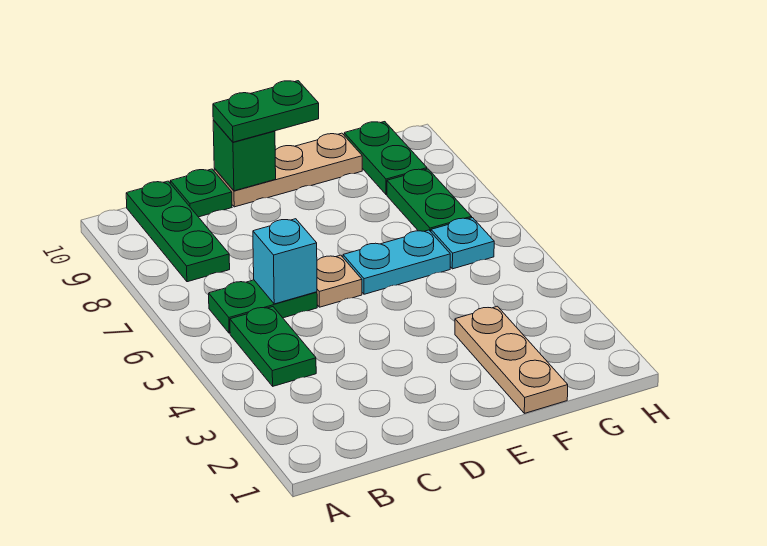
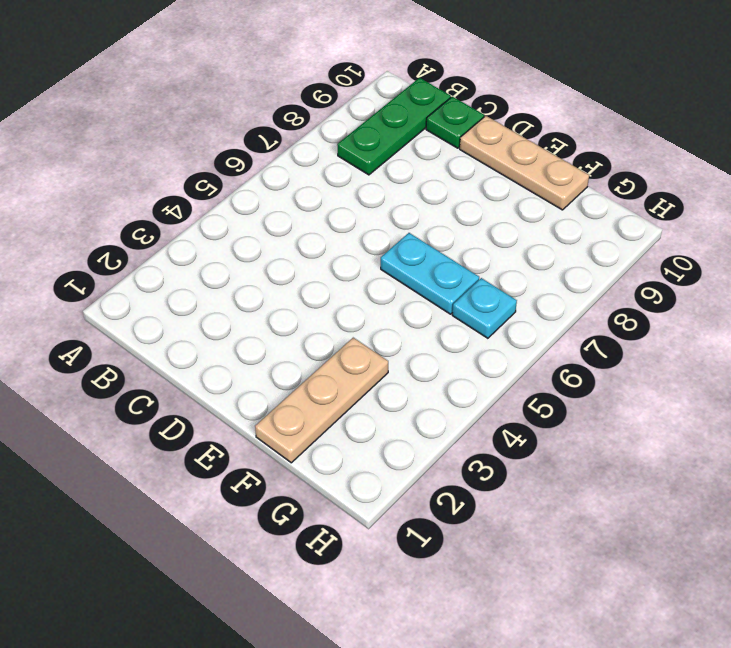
none -> green 1x2 plate [230,307,316,386]
none -> green 1x2 plate [209,280,317,333]
none -> tan 1x1 plate [317,255,362,307]

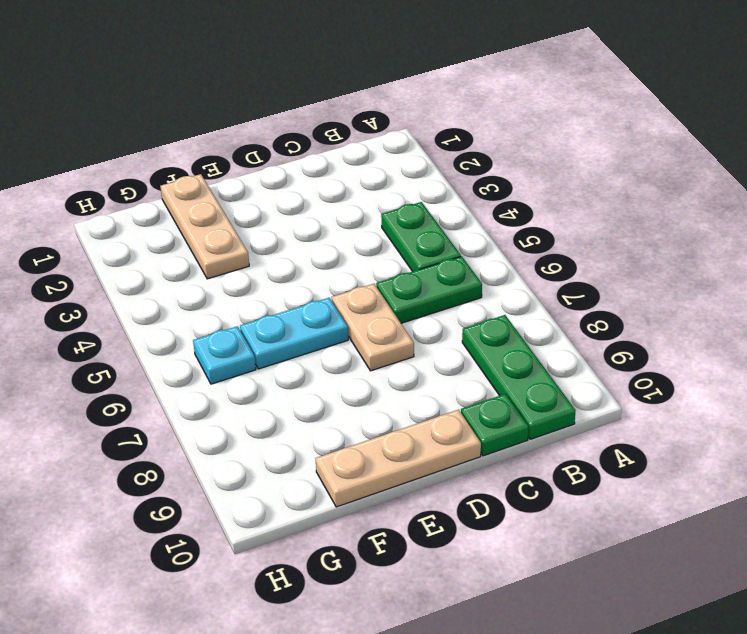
tan 1x2 plate [332,284,414,371] -> tan 1x1 plate [317,255,362,307]
none -> green 1x2 plate [387,169,472,232]
none -> green 1x2 plate [344,122,427,195]
none -> cyan 1x1 brick [253,219,317,304]

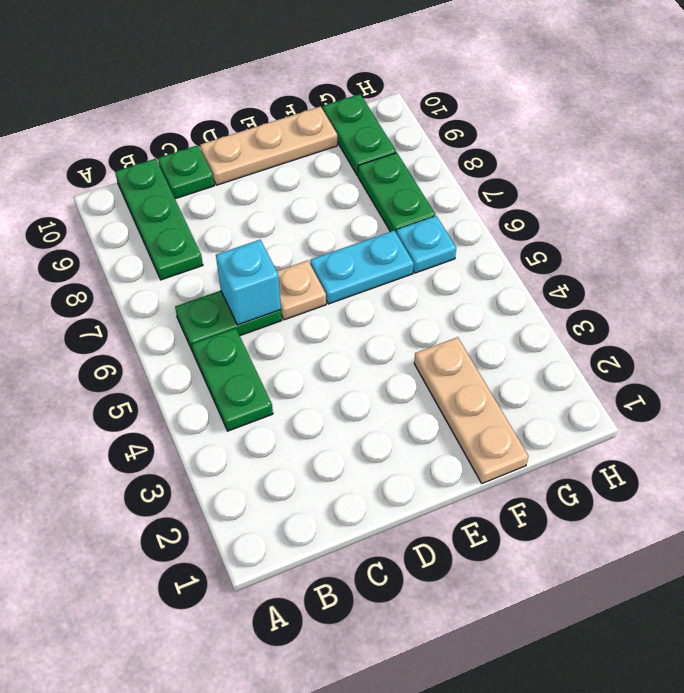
none -> green 1x1 brick [213,120,276,191]
none -> green 1x2 plate [213,81,319,142]

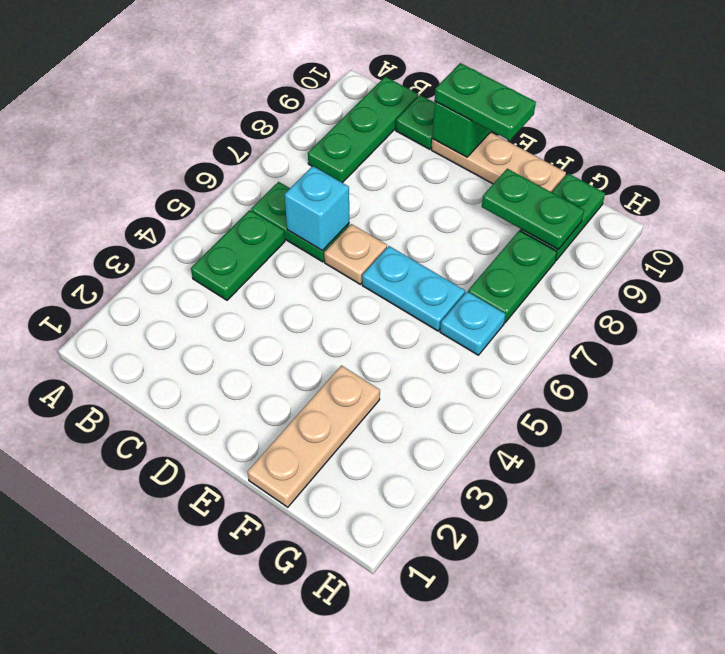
green 1x2 plate [482,169,584,249] -> none

